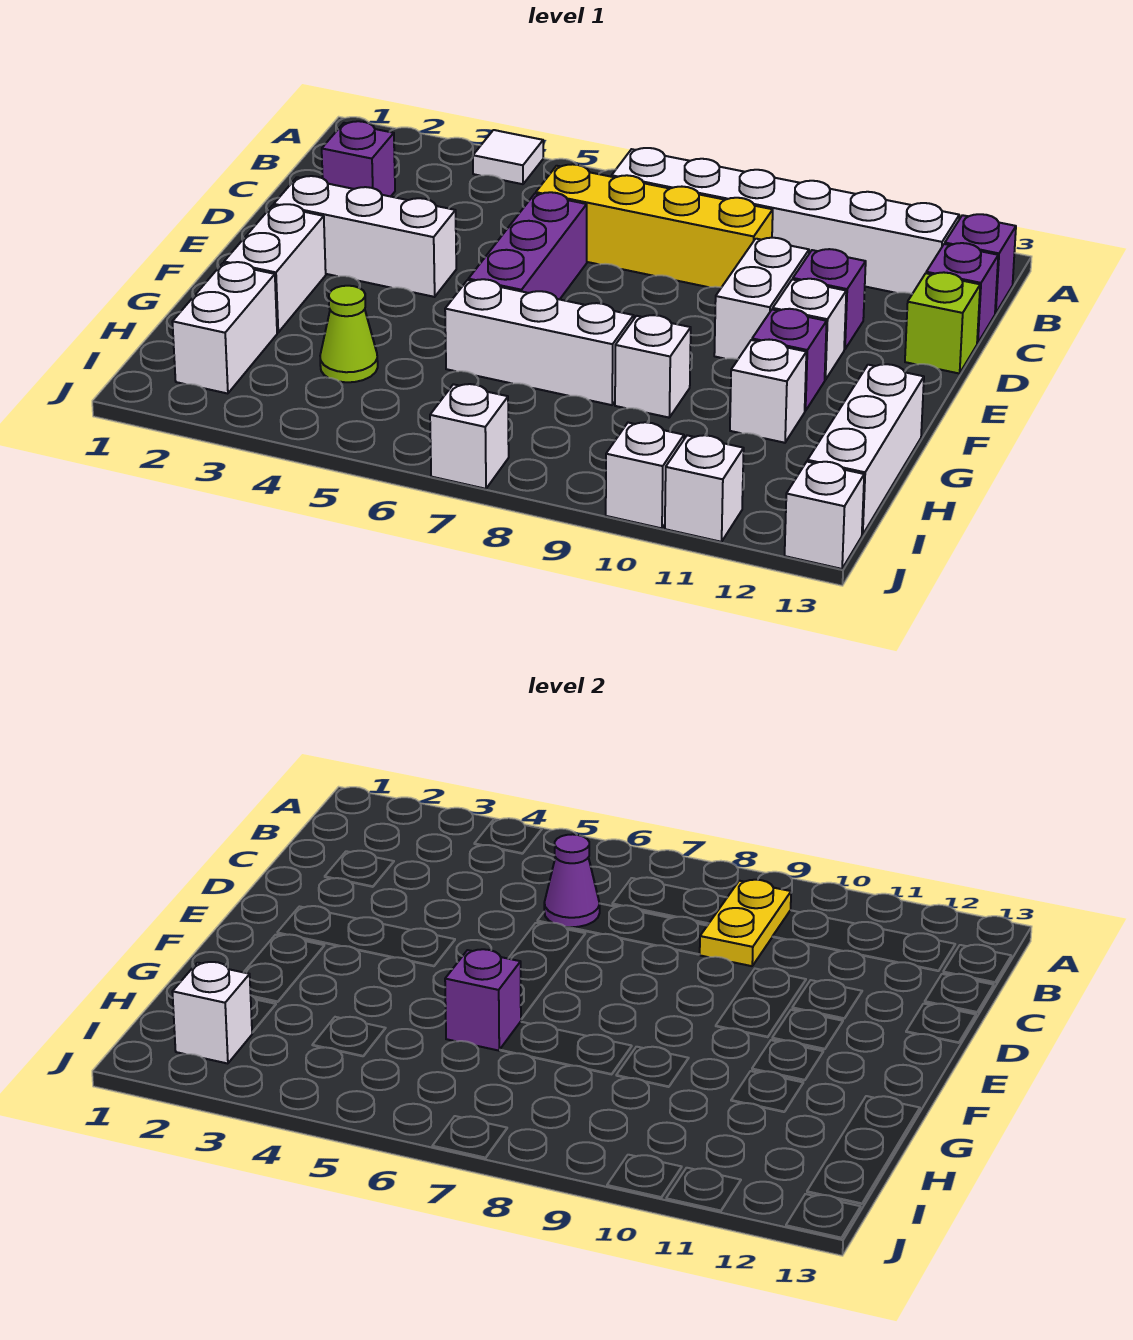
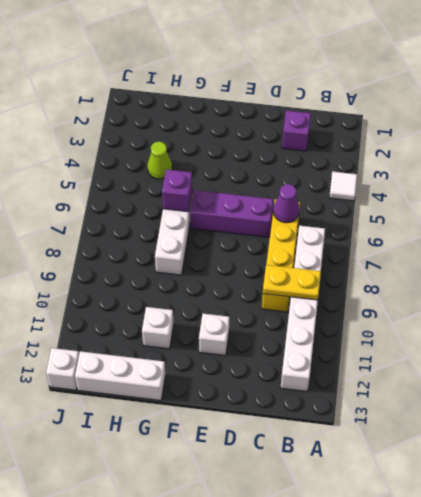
none -> purple 1x1 brick [945,214,1016,313]
none -> purple 1x1 brick [926,243,998,343]
none -> white 1x2 brick [714,238,809,359]

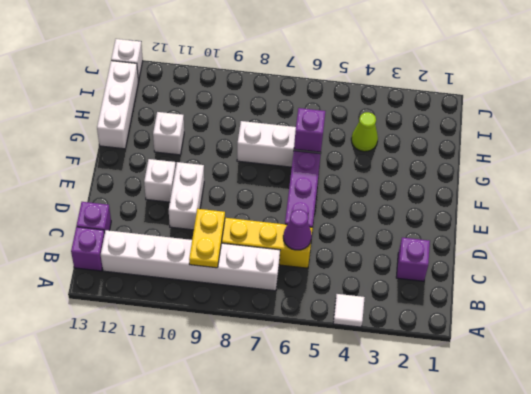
none -> purple 1x1 brick [793,249,866,349]
none -> lime 1x1 brick [905,272,980,374]
none -> white 1x3 brick [274,176,456,297]

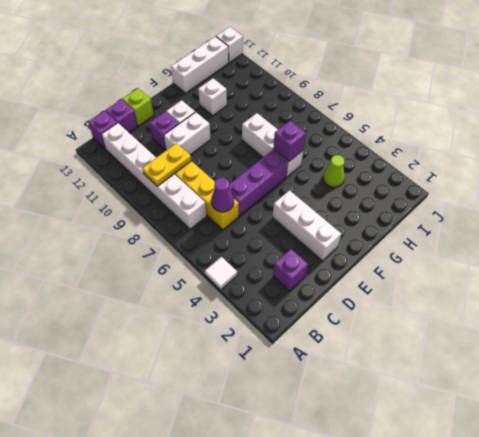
none -> white 1x2 brick [224,204,326,333]
none -> purple 1x1 brick [752,309,827,411]
none -> white 1x1 brick [615,315,691,418]

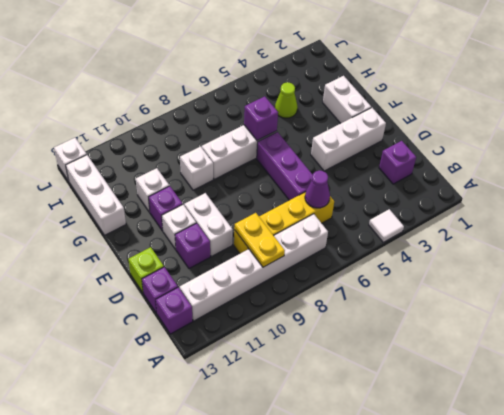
none -> white 1x2 brick [172,262,277,394]
none -> white 1x1 brick [430,384,509,489]
none -> white 1x1 brick [606,422,684,528]

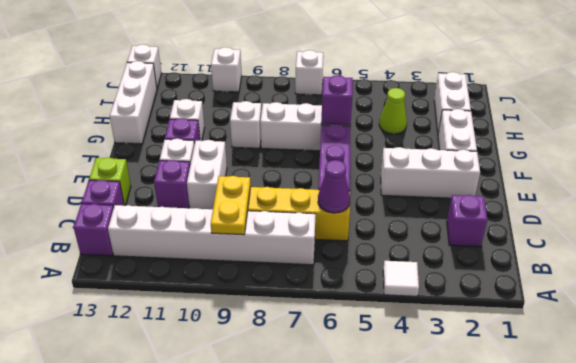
none -> white 1x1 brick [665,435,744,542]
none -> white 1x1 brick [172,962,252,1064]

